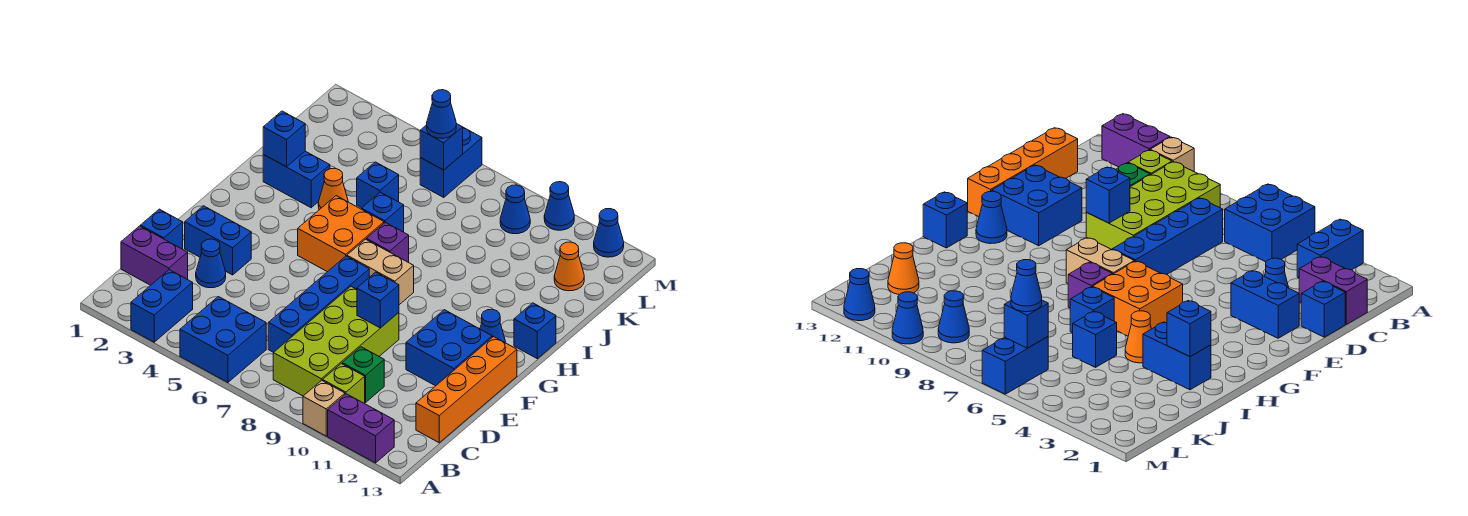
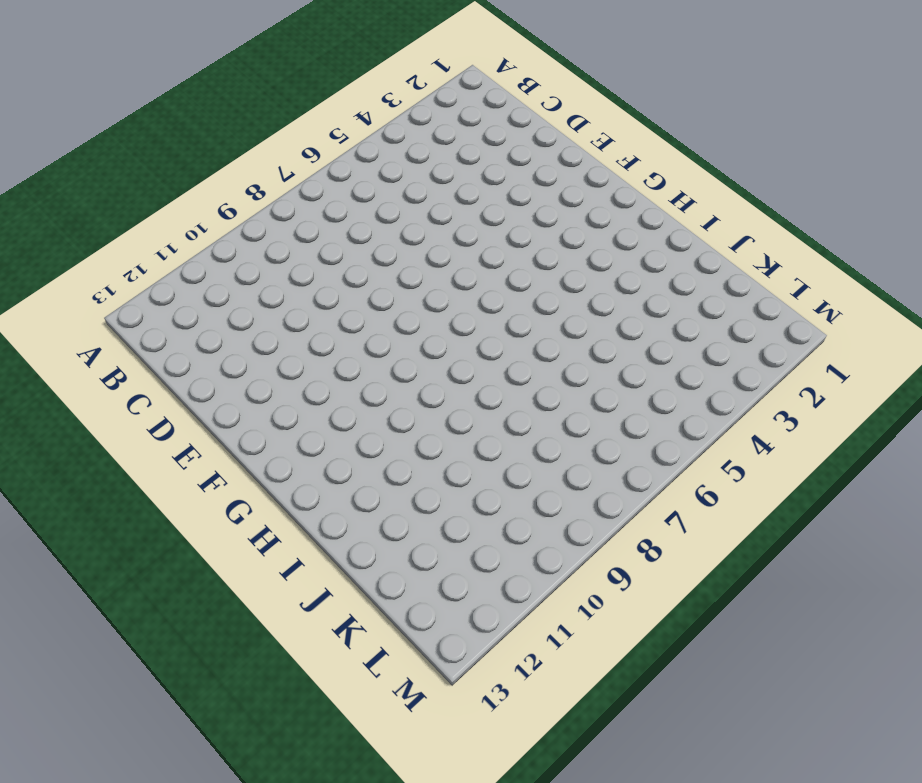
none -> blue 1x2 brick [131,270,193,342]
none -> blue 2x2 brick [180,297,266,382]
none -> tan 1x1 brick [303,380,345,436]
none -> purple 1x2 brick [328,394,394,463]

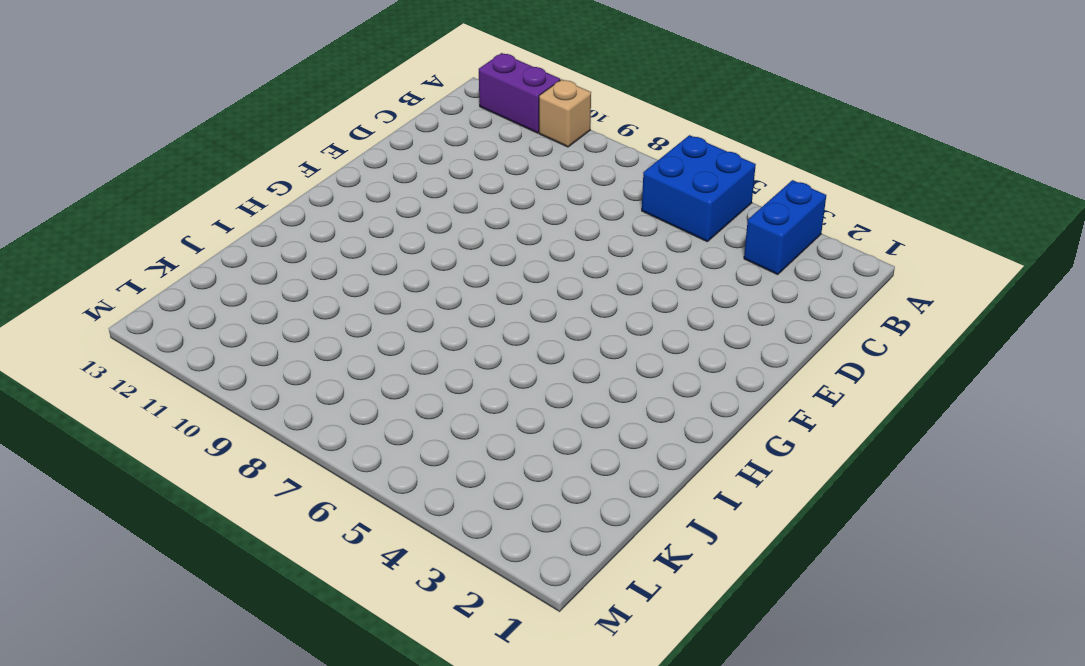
none -> lime 2x4 brick [273,287,399,396]
none -> lime 1x1 brick [323,364,365,404]
none -> purple 1x2 brick [121,226,188,285]
none -> blue 1x4 brick [268,256,369,352]

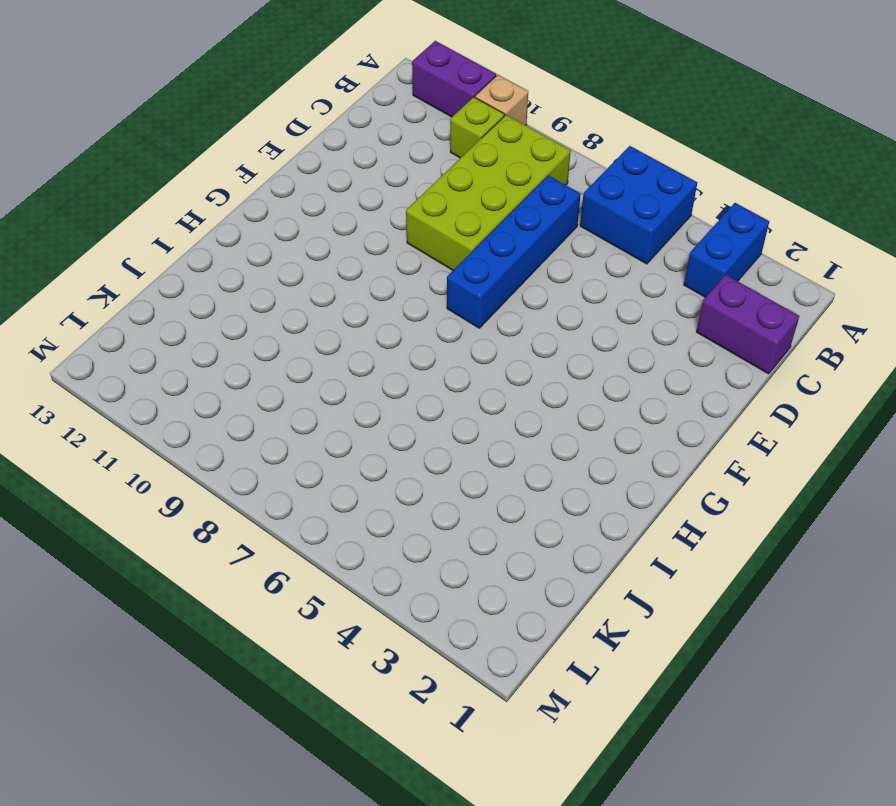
none -> green 1x1 brick [342,347,384,402]
none -> orange 1x4 brick [416,337,517,443]
none -> blue 1x1 brick [141,209,183,249]
none -> blue 1x1 cone [196,239,226,288]

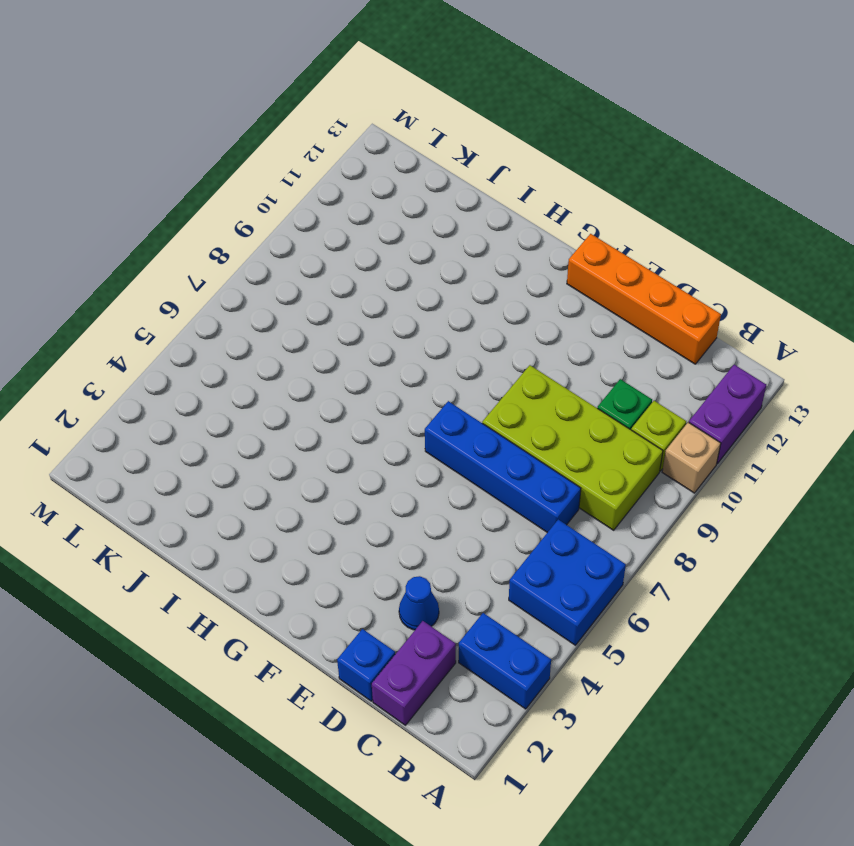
none -> blue 1x2 brick [185,206,251,275]
none -> blue 2x2 brick [406,310,492,386]
none -> orange 2x2 brick [298,196,384,272]
none -> tan 1x2 brick [347,239,414,305]

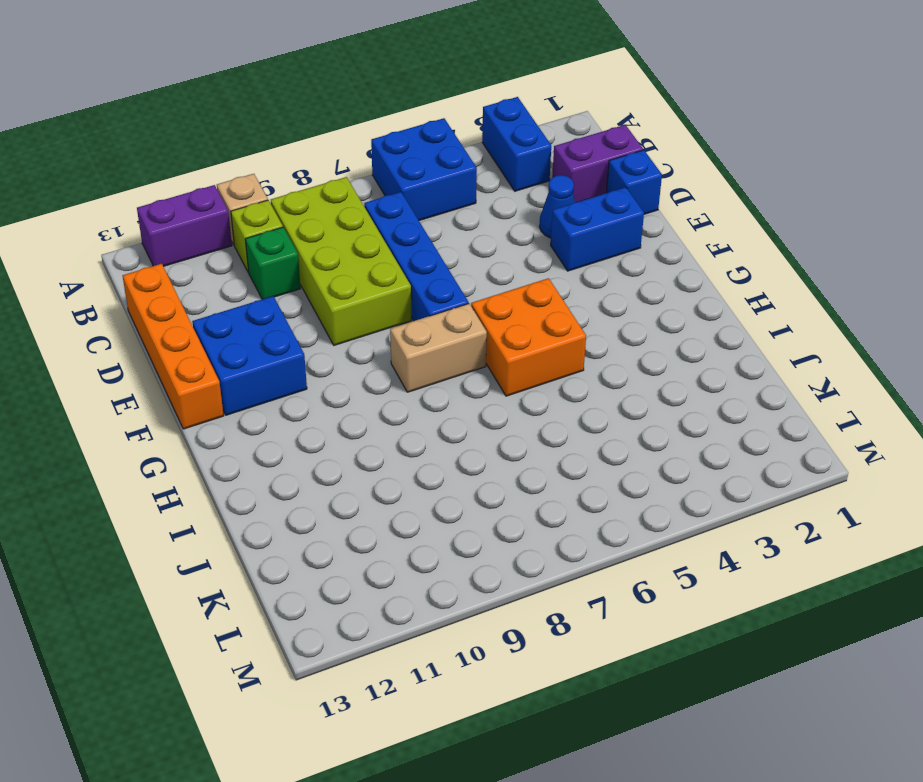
none -> blue 1x1 cone [480,309,506,343]
none -> purple 1x1 brick [367,222,409,262]
none -> blue 1x1 brick [514,303,556,359]
none -> blue 1x2 brick [263,151,330,208]

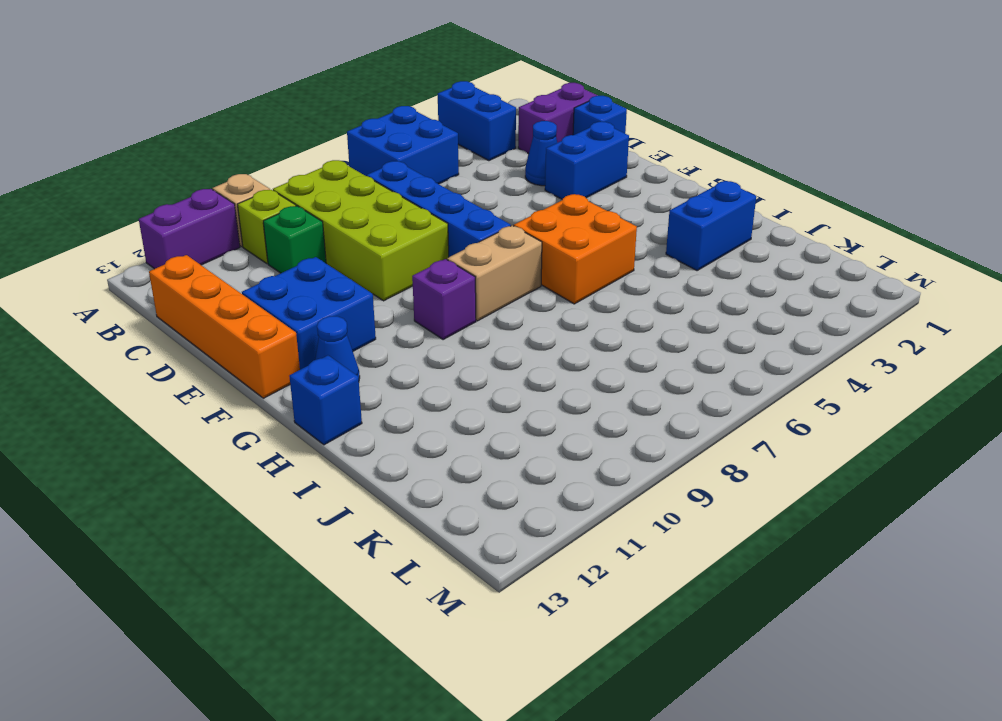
purple 1x1 brick [412,259,476,339] -> purple 1x1 brick moved to [367,222,409,262]
none -> orange 1x1 cone [318,168,348,210]
none -> blue 1x1 brick [362,192,404,232]
none -> blue 1x1 brick [357,162,399,208]
none -> orange 1x1 cone [554,242,584,291]

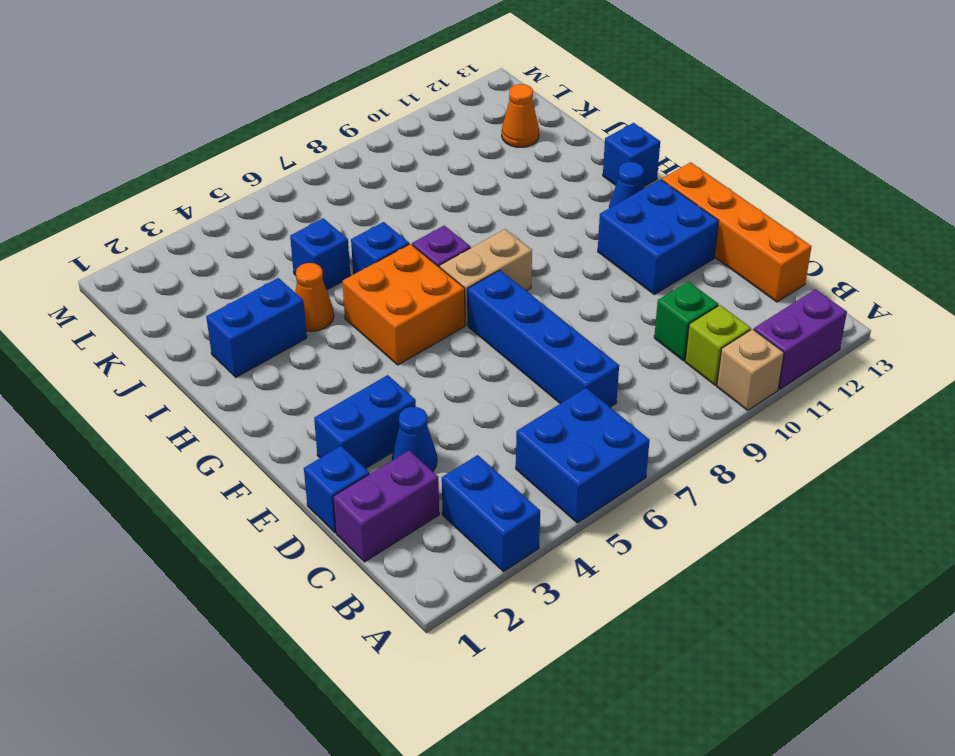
none -> lime 2x4 brick [273,287,399,396]
none -> blue 1x2 brick [420,127,482,197]
none -> blue 1x1 cone [500,185,530,234]
none -> blue 1x1 cone [544,182,574,230]

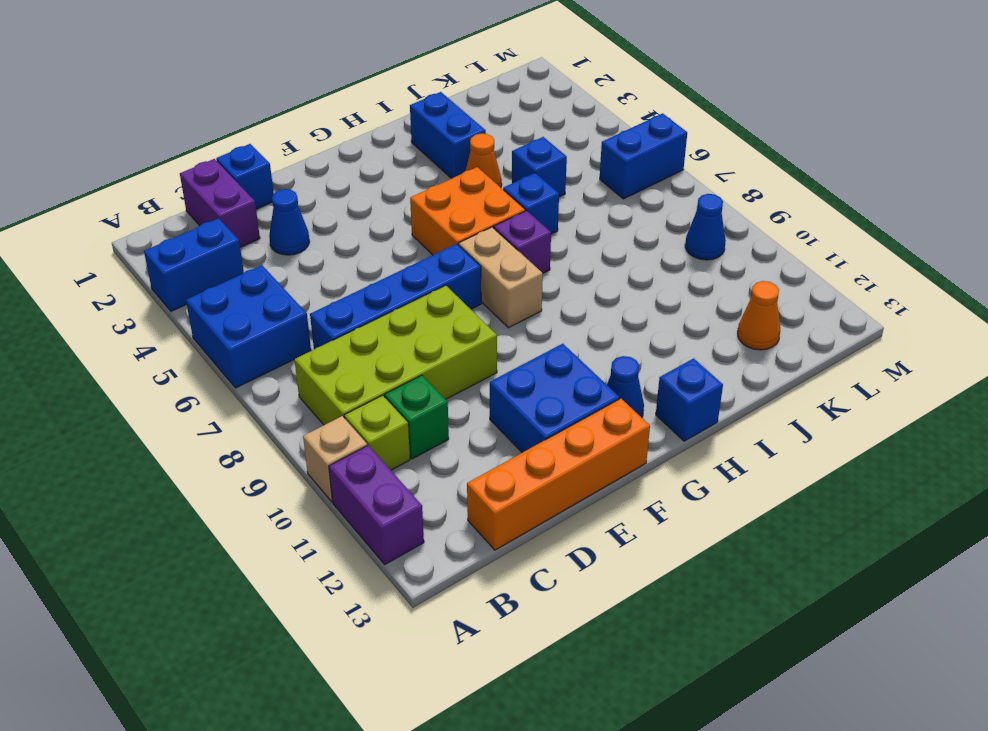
none -> blue 1x2 brick [185,206,251,275]
none -> blue 1x1 cone [544,182,574,230]
none -> blue 1x1 cone [594,209,624,257]
none -> blue 1x1 brick [357,272,399,328]

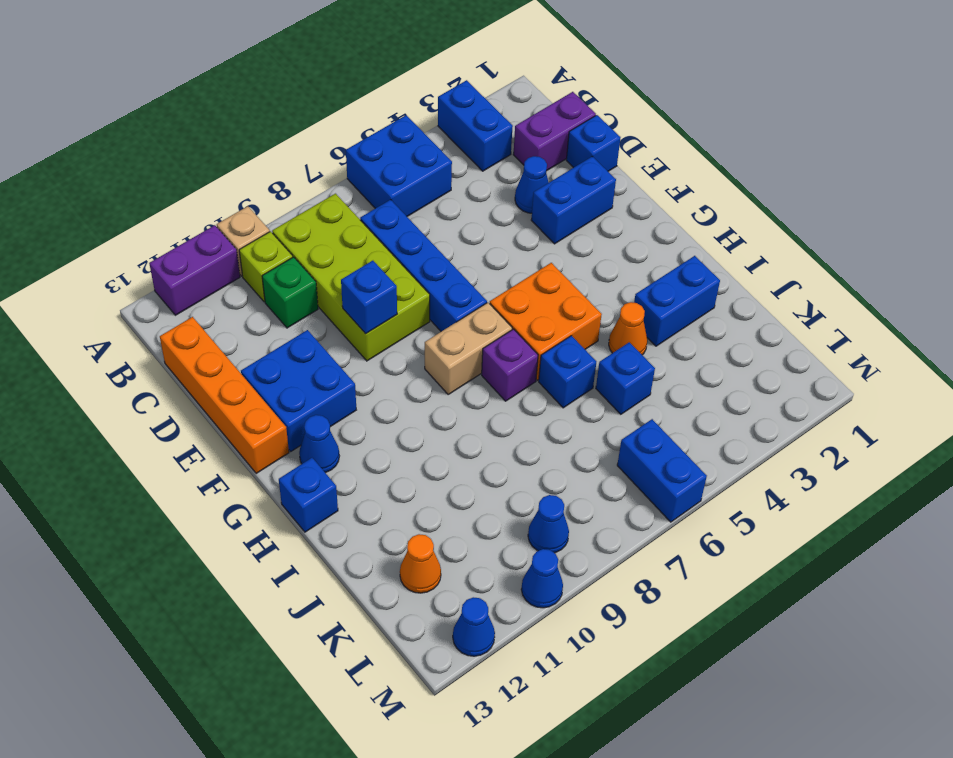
none -> blue 1x1 brick [263,111,305,167]
none -> blue 1x1 brick [420,124,463,170]
none -> blue 1x1 cone [427,90,456,138]

